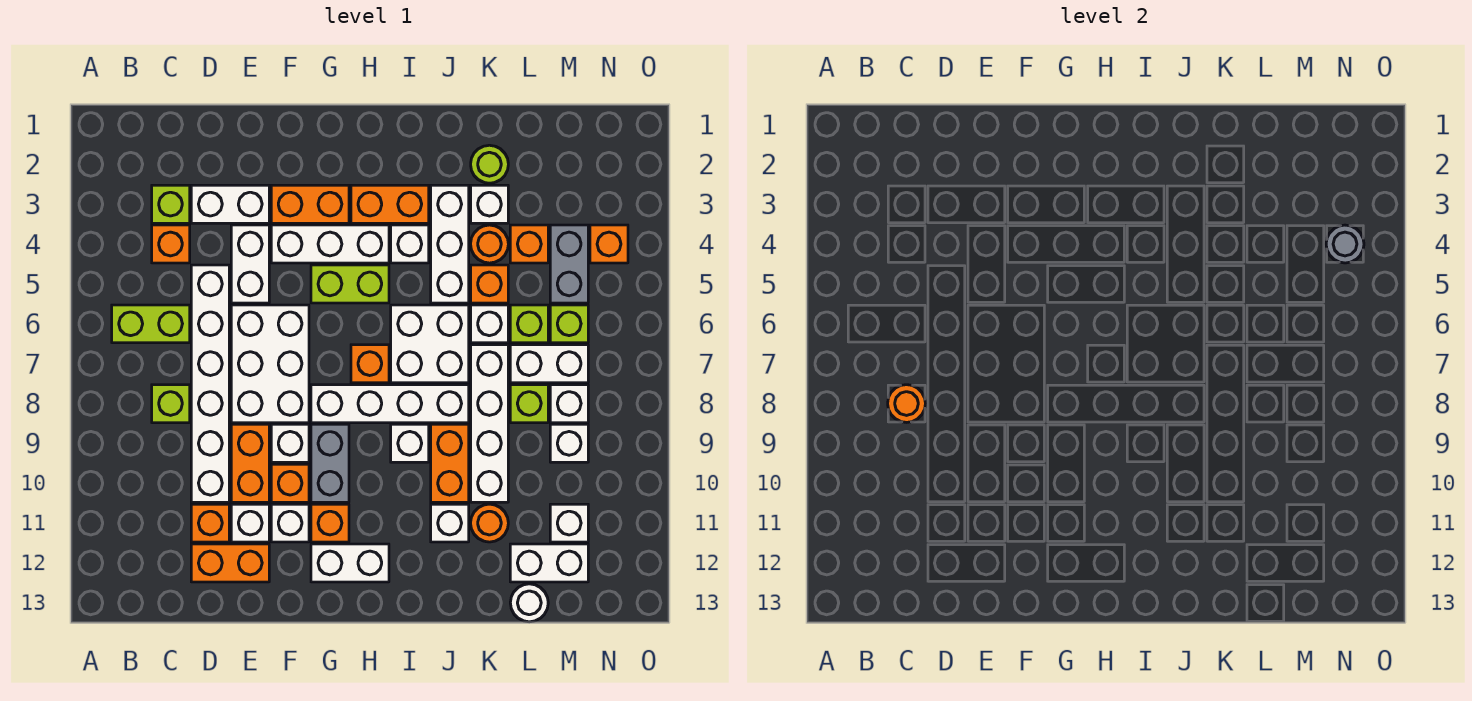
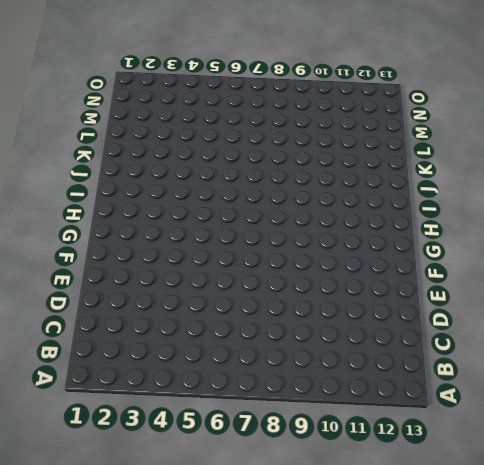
none -> lime 1x2 brick [112,305,190,343]
none -> lime 1x1 brick [152,185,190,223]
none -> orange 1x1 brick [152,225,190,263]
none -> lime 1x1 brick [152,385,190,423]

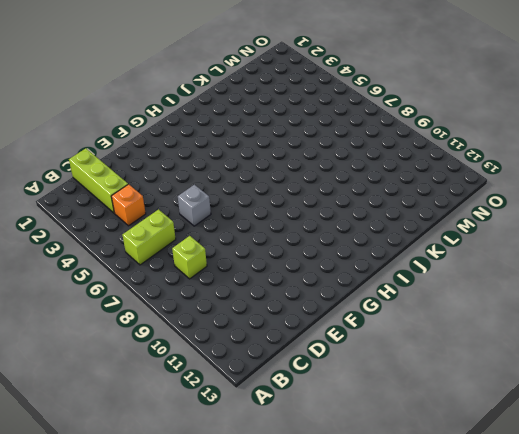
lime 1x3 brick [69,148,128,213] -> lime 1x1 brick [152,185,190,223]
grey 1x1 brick [178,185,211,226] -> white 2x3 brick [231,305,309,423]
none -> white 1x2 brick [191,185,269,223]
none -> white 1x6 brick [191,265,229,502]
none -> orange 1x1 brick [191,504,229,542]
none -> orange 1x2 brick [191,544,269,582]

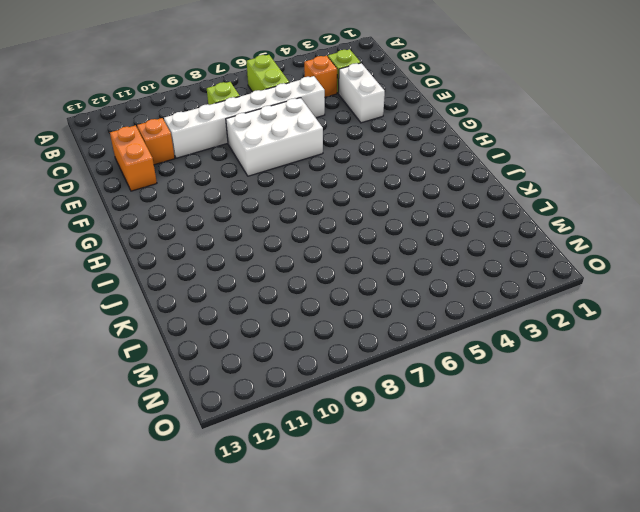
none -> white 1x2 brick [231,225,269,303]
none -> orange 1x2 brick [231,424,269,502]
none -> white 1x1 brick [231,504,269,542]
none -> orange 1x2 brick [271,185,349,223]

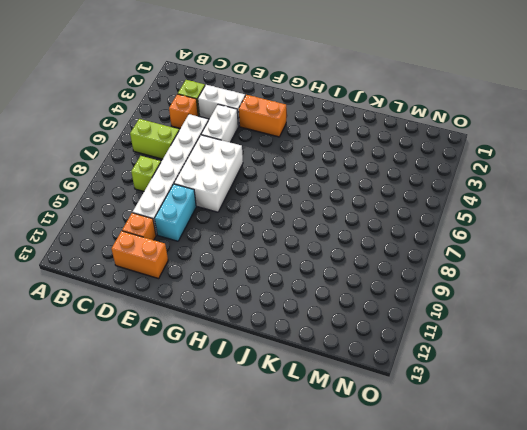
cyan 1x2 brick [155,184,196,241] -> orange 1x2 brick [231,424,269,502]
none -> white 1x1 brick [231,504,269,542]
none -> white 1x3 brick [271,225,389,263]
none -> white 1x1 brick [271,424,309,462]
none -> orange 1x1 brick [271,464,309,502]

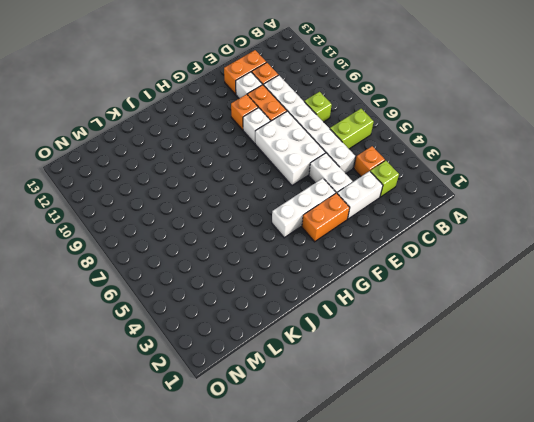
none -> white 1x1 brick [271,504,309,542]
none -> lime 1x2 brick [311,265,389,303]
none -> white 1x4 brick [311,385,469,423]
none -> grey 1x2 brick [311,424,349,502]

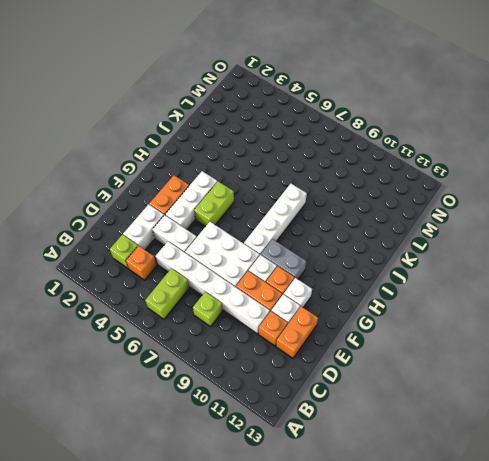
none -> orange 1x1 brick [311,504,349,542]
none -> white 1x2 brick [311,544,389,582]
none -> orange 1x2 brick [351,185,429,223]
none -> orange 1x1 brick [351,345,389,383]

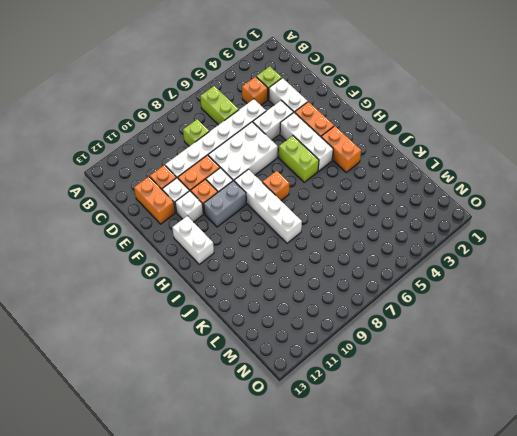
none -> orange 1x1 brick [311,504,349,542]
none -> white 1x1 brick [391,225,429,263]
none -> white 2x2 brick [391,305,469,383]
none -> white 1x1 brick [391,424,429,462]

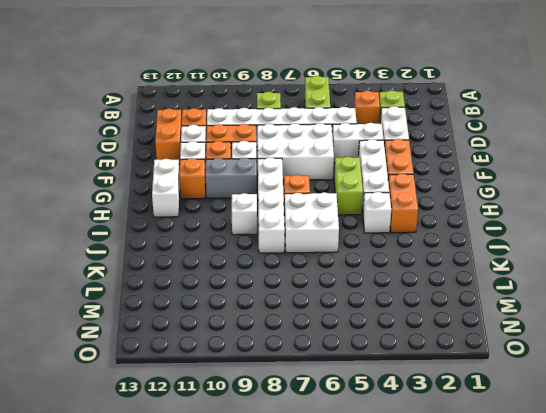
none -> white 1x3 brick [431,185,469,303]
none -> orange 1x2 brick [431,424,469,502]
none -> white 1x1 brick [431,504,469,542]
none -> lime 1x1 round brick [471,145,508,183]

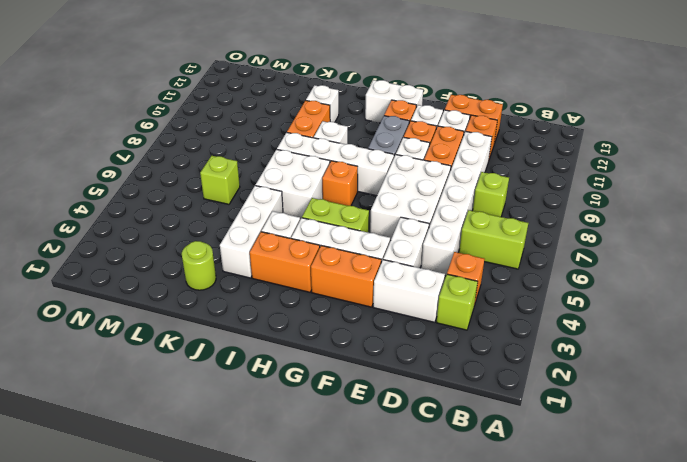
none -> white 1x1 brick [471,185,508,223]
none -> orange 1x1 round brick [471,225,508,263]
none -> orange 1x1 brick [471,265,508,303]
none -> white 1x1 brick [471,305,508,343]

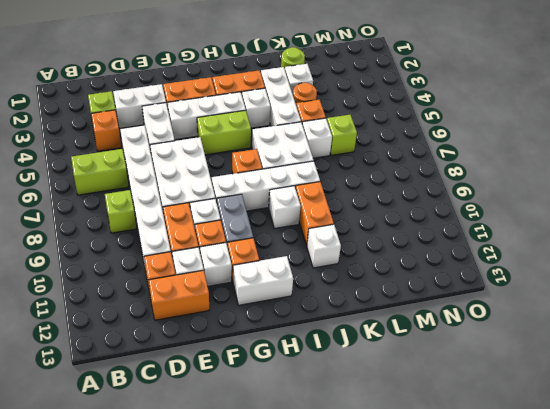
none -> white 1x4 brick [471,345,508,502]
none -> orange 1x1 round brick [471,504,508,542]
none -> orange 1x1 brick [510,225,548,263]
none -> white 1x2 brick [510,345,588,383]

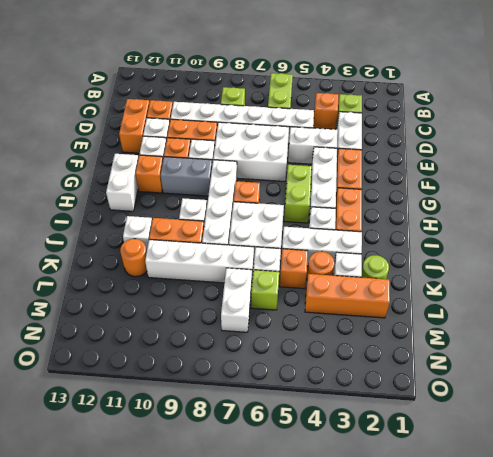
orange 1x3 brick [305,274,390,318] -> orange 1x1 brick [510,225,548,263]
none -> lime 1x1 brick [510,385,548,423]
none -> white 1x2 brick [510,544,588,582]
none -> white 1x1 round brick [510,584,548,622]
none -> grey 1x2 brick [550,225,588,303]

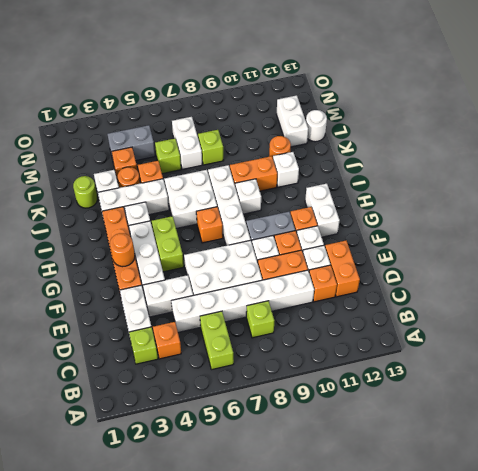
orange 1x1 round brick [110,233,135,267] -> orange 1x1 round brick moved to [888,385,925,422]
none -> white 1x1 brick [471,305,508,343]
none -> white 1x4 brick [471,345,508,502]
none -> lime 1x1 brick [550,305,588,343]
none -> white 1x1 brick [550,385,588,423]

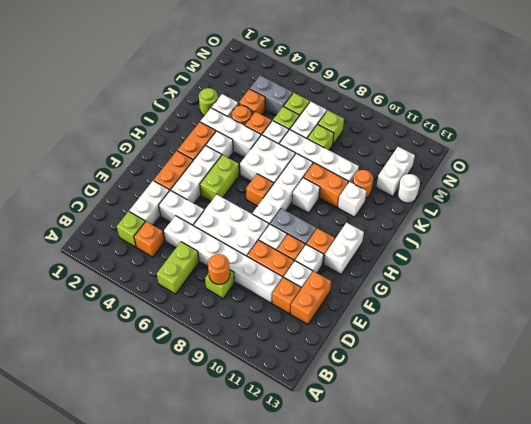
lime 1x1 brick [318,110,344,145] -> white 1x1 brick [550,385,588,423]
none -> white 1x1 brick [550,424,588,462]
none -> white 1x1 brick [550,504,588,542]
none -> orange 1x1 brick [590,225,628,263]
none -> grey 1x1 round brick [1326,225,1364,263]

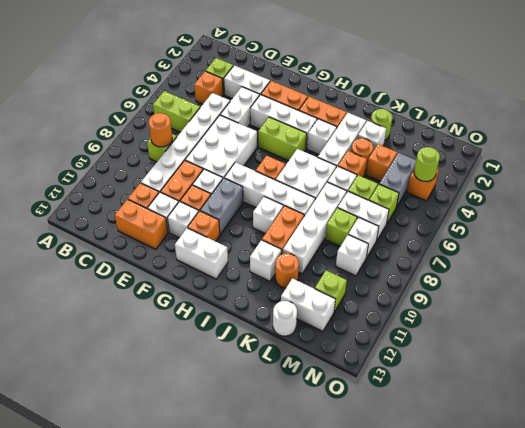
lime 1x1 brick [315,270,347,312] -> white 1x1 brick [550,504,588,542]
lime 1x1 round brick [414,147,440,182] -> grey 1x1 round brick [1326,225,1364,263]

